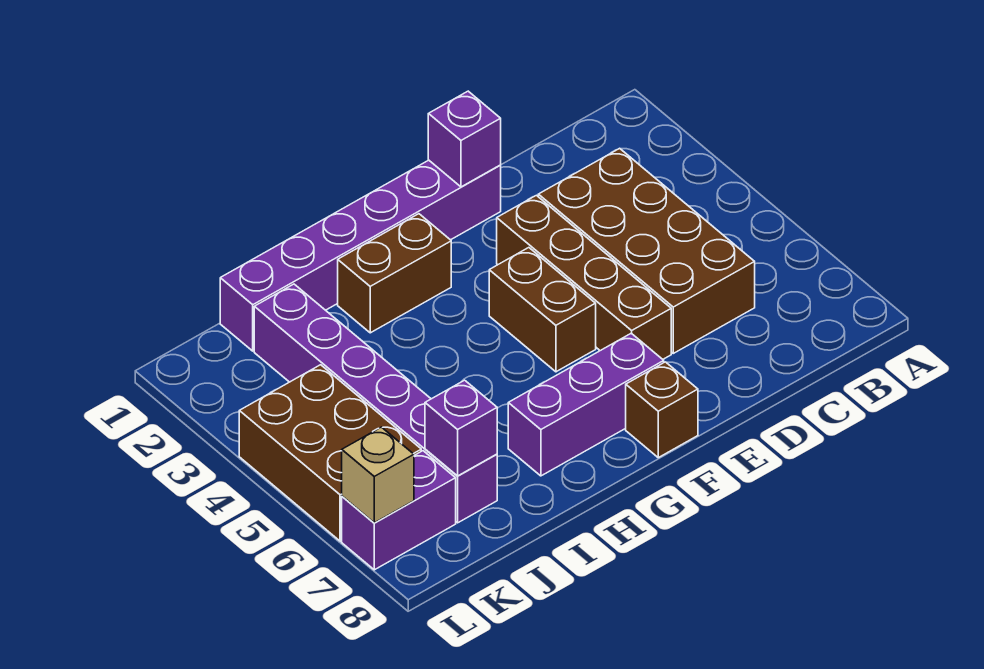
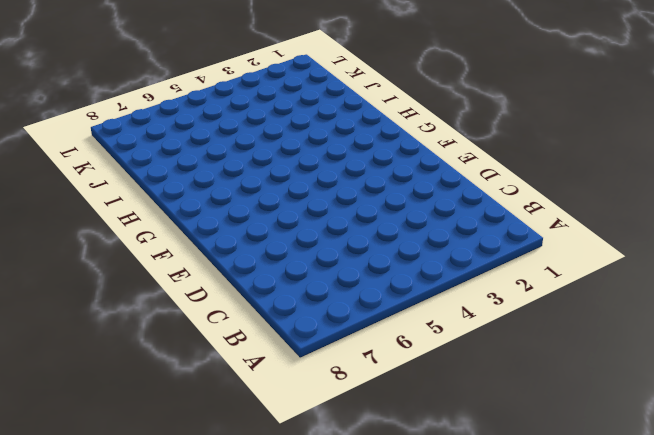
none -> brown 2x4 brick [538,148,755,353]
none -> purple 1x6 brick [220,160,501,351]
none -> brown 1x4 brick [497,195,671,359]

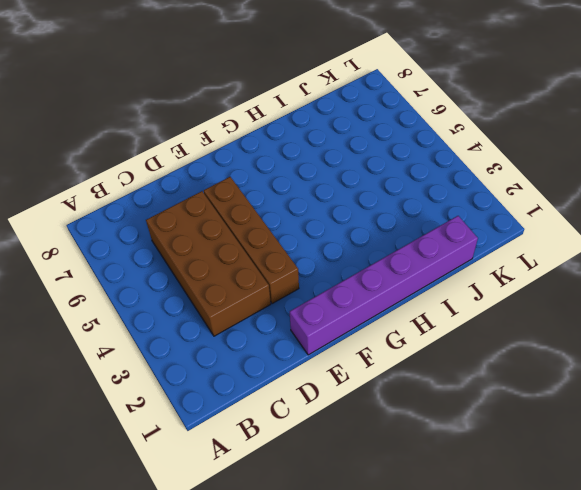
none -> brown 1x2 brick [489,248,596,372]
none -> purple 1x3 brick [508,333,664,476]
none -> brown 1x1 brick [626,362,698,458]

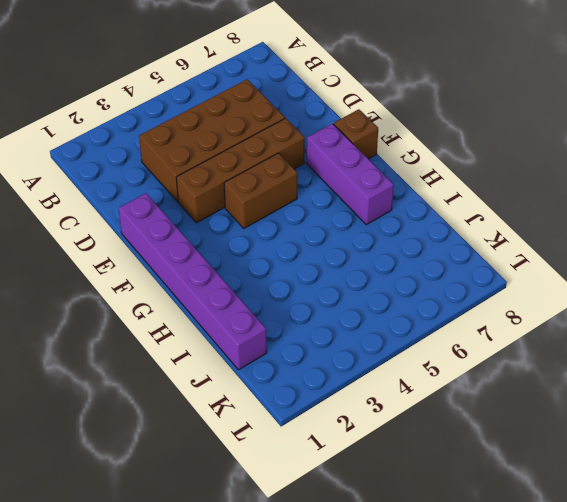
none -> brown 1x2 brick [338,214,451,333]
none -> purple 1x6 brick [254,284,497,523]
none -> brown 2x3 brick [239,365,421,541]

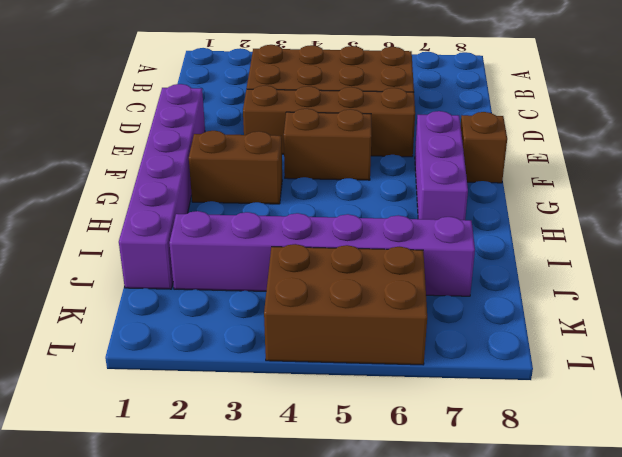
brown 1x2 brick [189,131,282,204] -> brown 1x2 brick turned to [338,214,451,333]
none -> purple 1x2 brick [342,451,456,570]
none -> purple 1x1 brick [428,91,501,187]
none -> purple 1x1 brick [425,380,497,476]

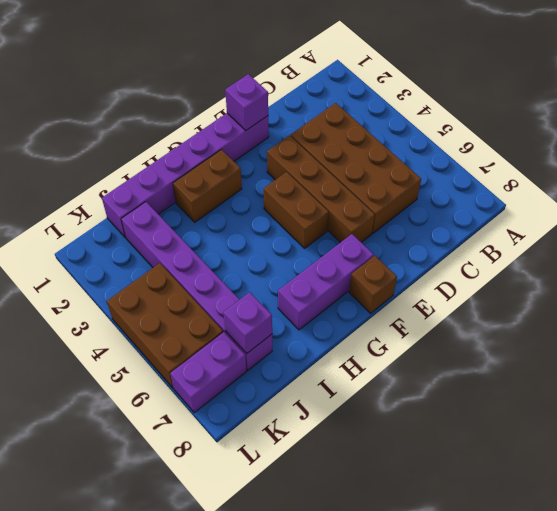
none -> tan 1x1 brick [342,427,414,523]

